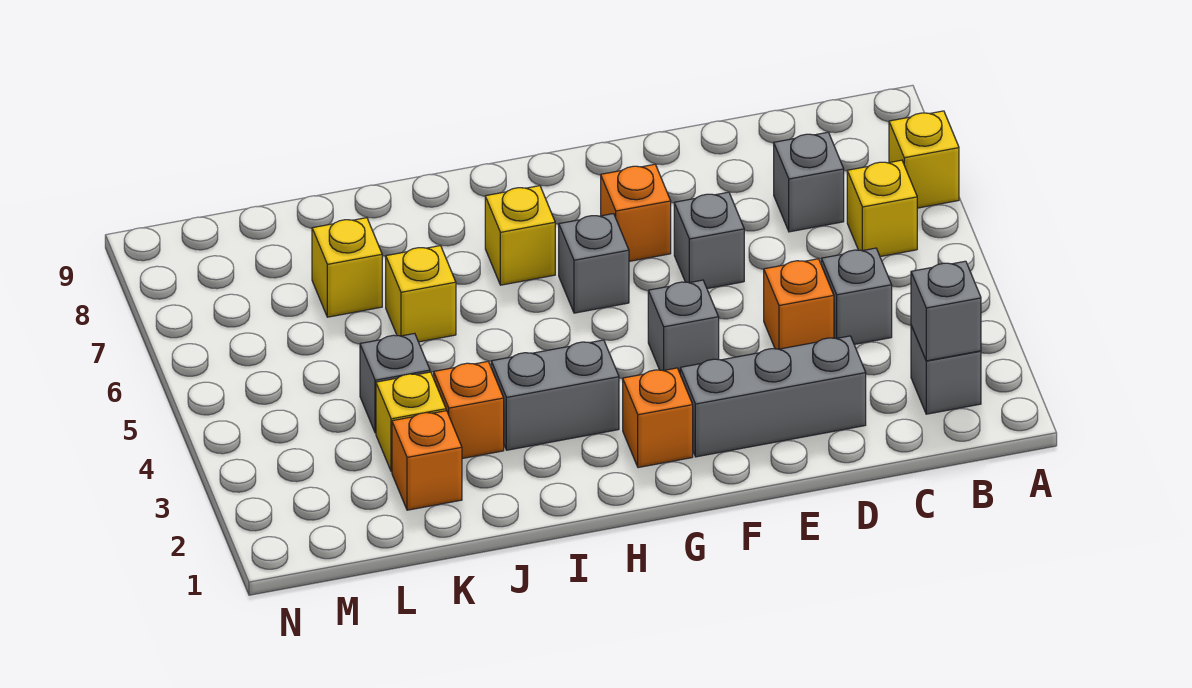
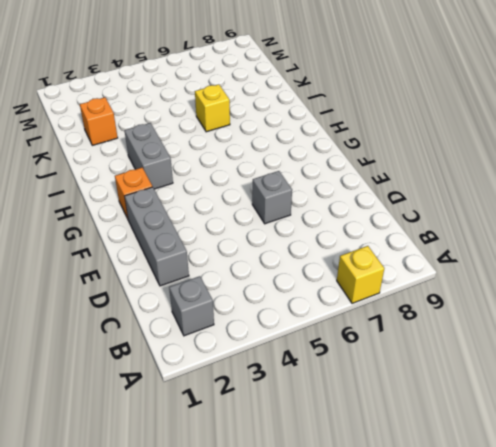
none -> yellow 1x1 brick [847,160,917,257]
none -> grey 1x1 brick [821,248,892,344]
none -> grey 1x1 brick [774,132,844,232]

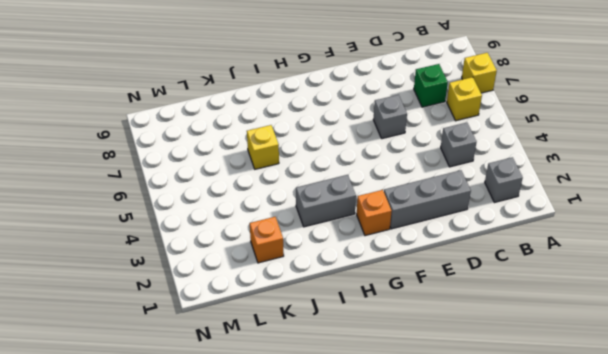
green 1x1 brick [414,64,448,107] -> grey 1x1 brick [774,132,844,232]
none -> orange 1x1 brick [764,259,834,349]
none -> grey 1x1 brick [648,280,719,373]
none -> orange 1x1 brick [601,164,671,261]

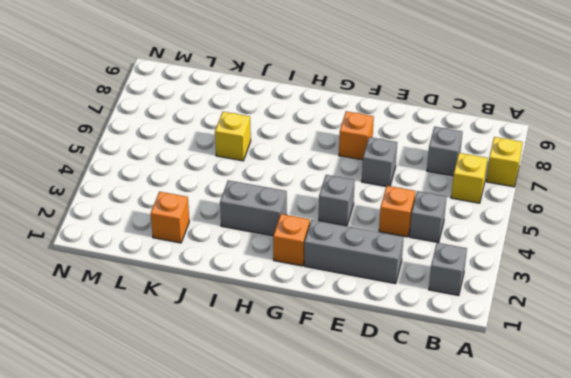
none -> grey 1x1 brick [559,214,629,313]
none -> yellow 1x1 brick [485,186,555,285]
none -> orange 1x1 brick [434,362,504,459]

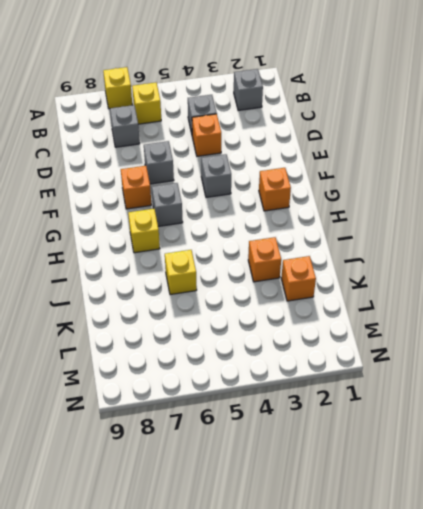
none -> grey 1x3 brick [680,336,866,457]
none -> grey 1x2 brick [491,340,619,450]
none -> yellow 1x1 brick [376,372,446,472]

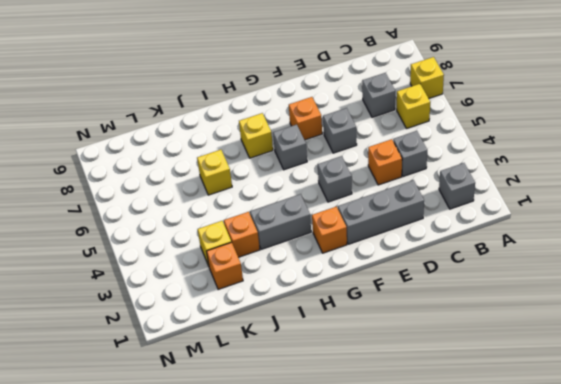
none -> grey 1x1 brick [360,333,430,433]
none -> yellow 1x1 brick [312,218,382,317]
none -> grey 1x1 brick [911,261,981,361]

